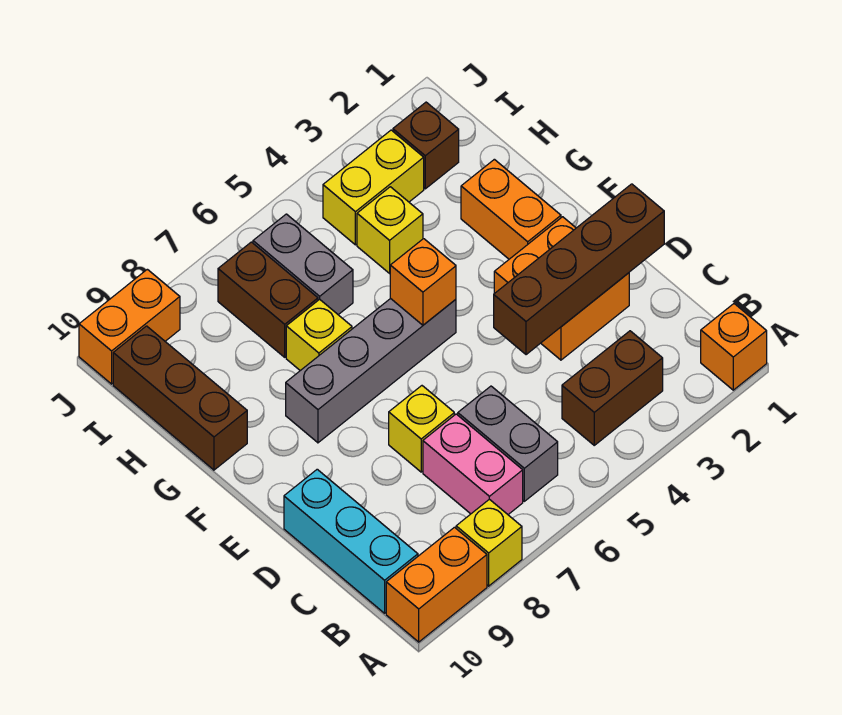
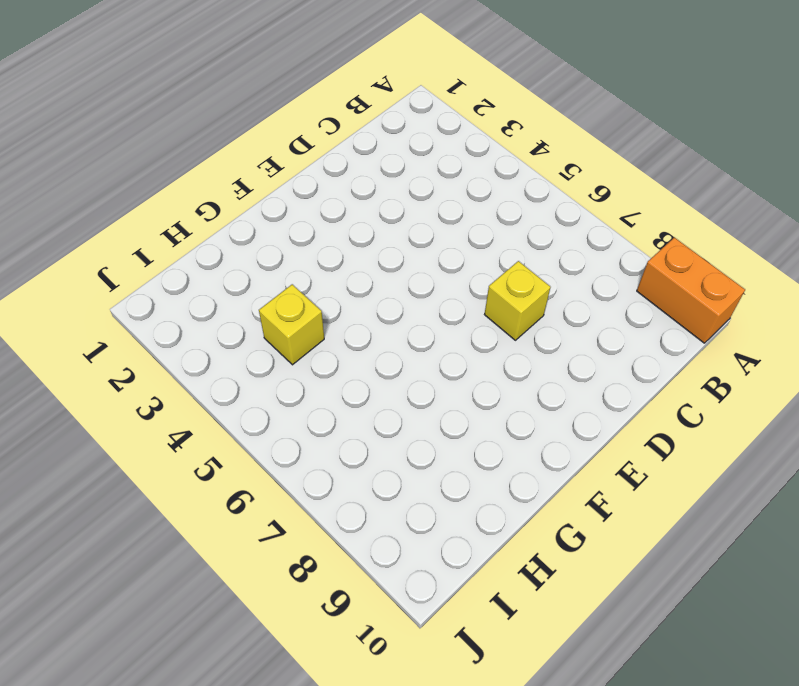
none -> orange 1x1 brick [701,304,767,390]
none -> yellow 1x1 brick [456,499,522,586]
none -> brown 1x2 brick [562,331,663,445]

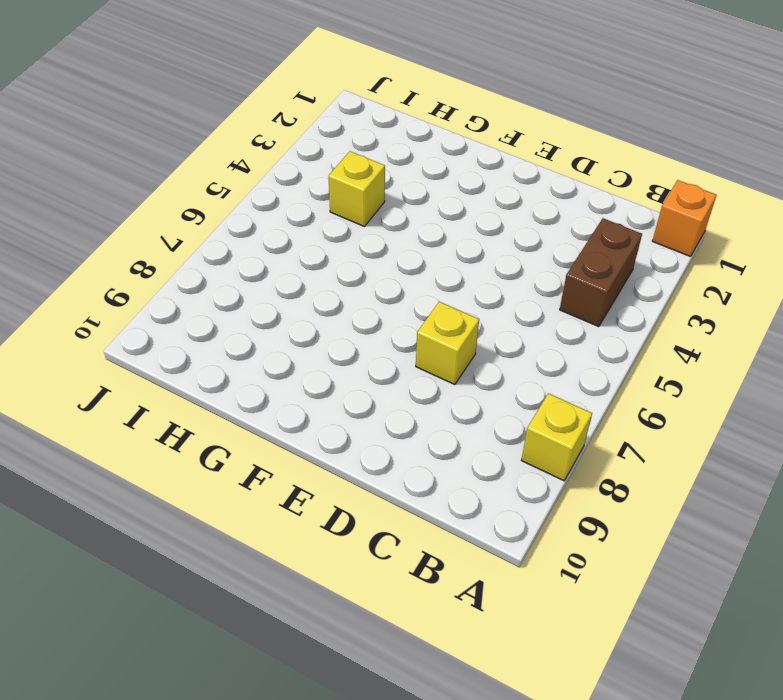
none -> orange 1x2 brick [386,527,487,642]
none -> grey 1x2 brick [458,386,558,501]
none -> pink 1x2 brick [423,414,523,514]

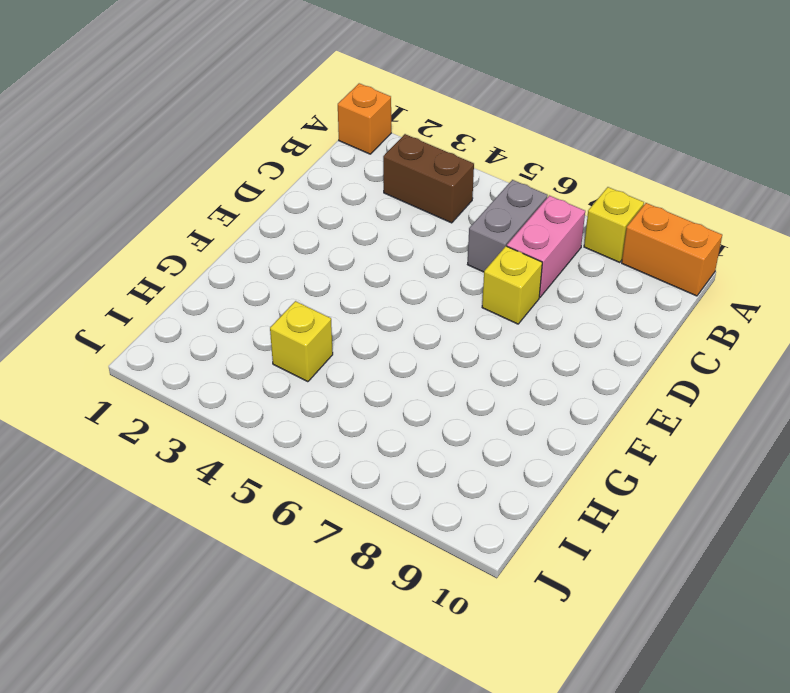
none -> cyan 1x3 brick [284,469,418,613]
none -> orange 2x2 brick [494,217,629,360]
none -> orange 1x2 brick [461,159,561,259]

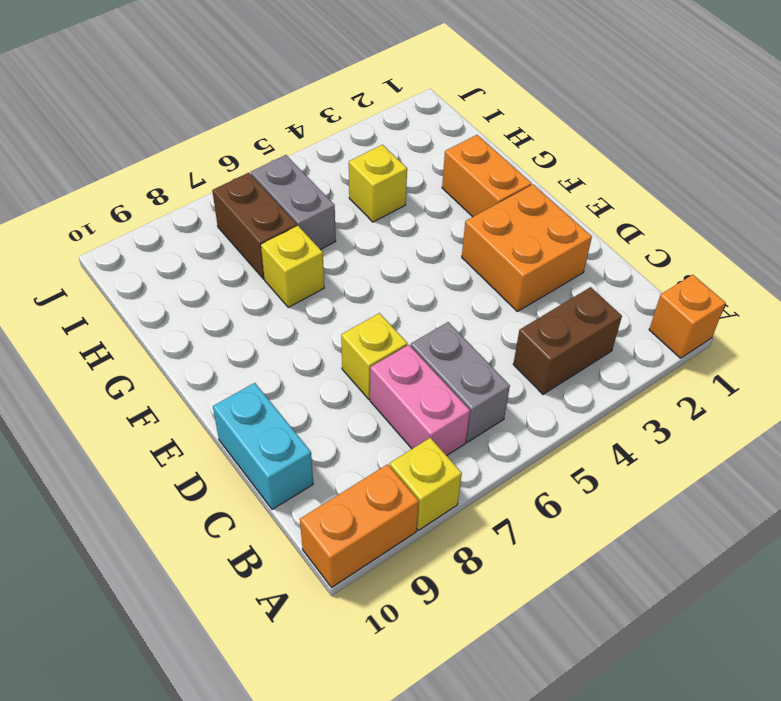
cyan 1x2 brick [213,383,313,509] -> cyan 1x3 brick [284,469,418,613]
none -> grey 1x4 brick [286,298,456,443]
none -> brown 1x3 brick [113,326,247,470]
none -> brown 1x1 brick [393,102,459,189]

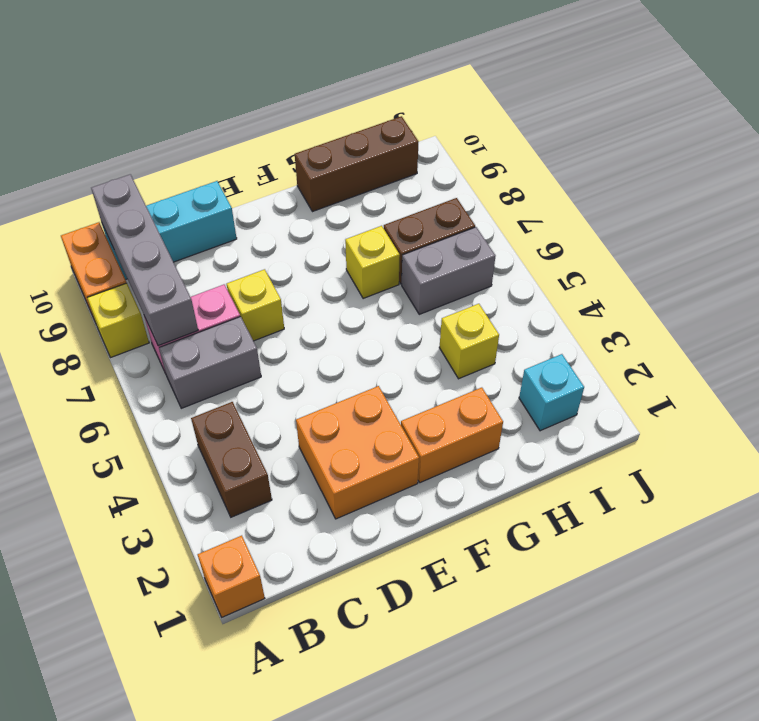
grey 1x4 brick [91,174,198,346] -> grey 1x4 brick moved to [286,298,456,443]
cyan 1x1 brick [519,354,584,431] -> brown 1x1 brick [393,102,459,189]
none -> yellow 1x2 brick [323,130,424,245]
none -> orange 1x2 brick [79,269,180,384]
none -> brown 1x4 brick [494,184,664,355]

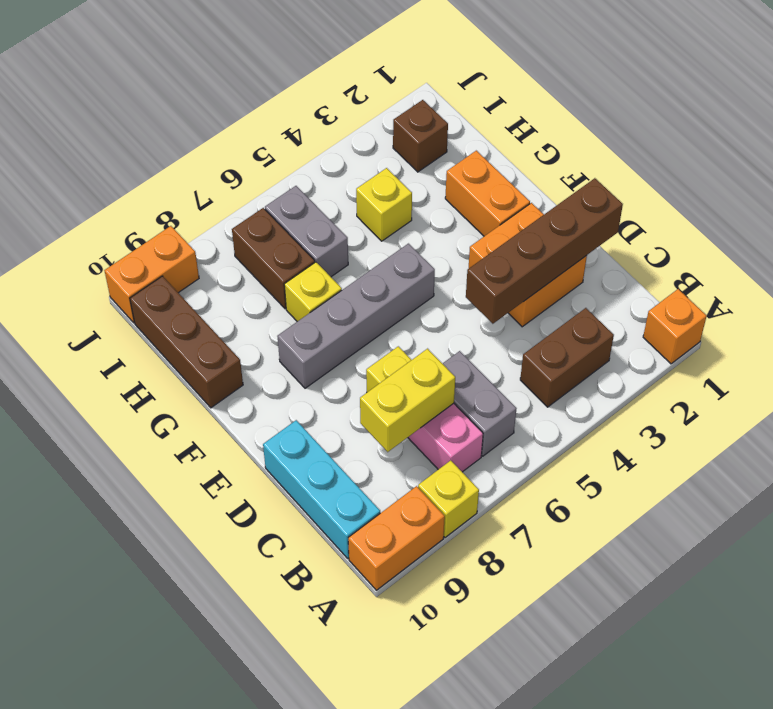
yellow 1x2 brick [360,349,455,452] -> yellow 1x2 brick moved to [323,130,424,245]
none -> orange 1x1 brick [390,239,456,325]

